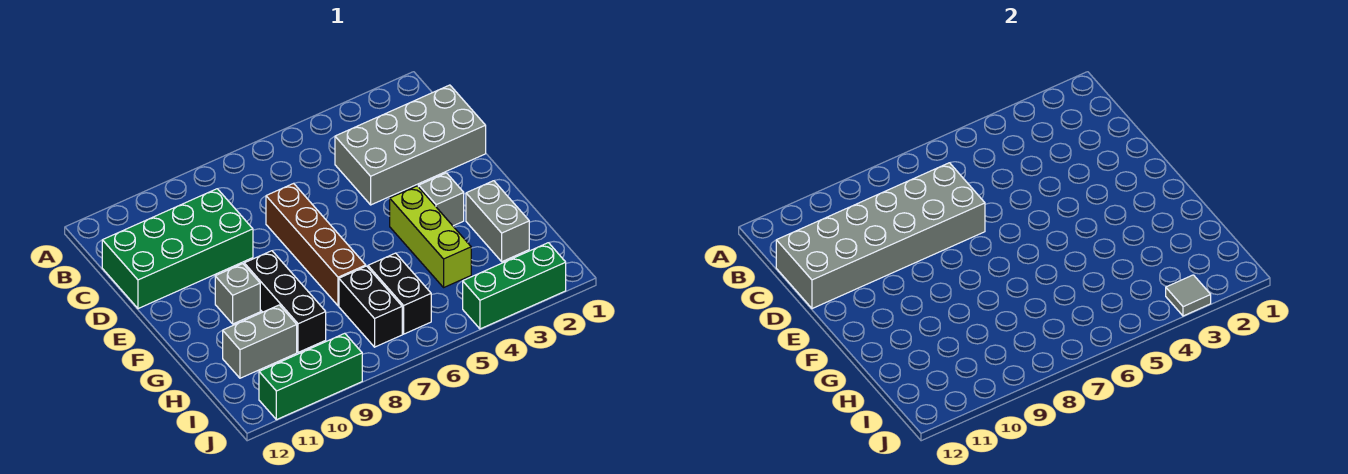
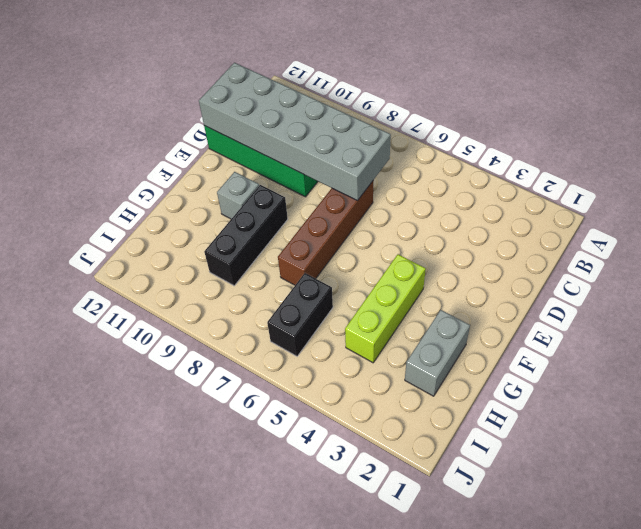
none -> grey 2x4 brick [335,85,486,205]
none -> grey 1x1 brick [419,173,464,226]
none -> black 1x2 brick [339,266,402,347]

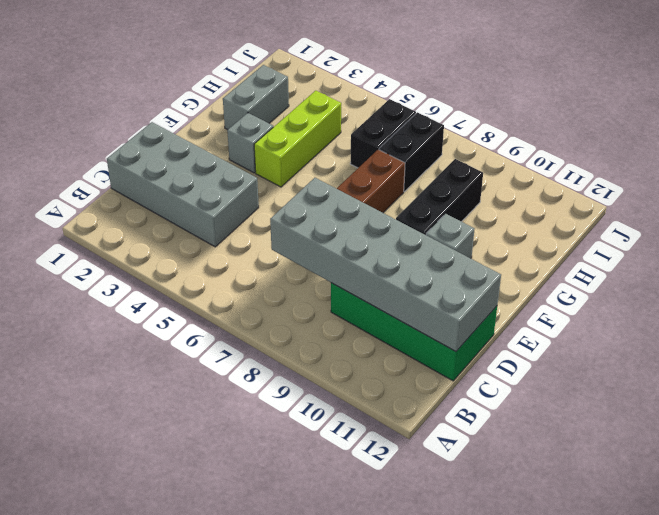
none -> grey 1x2 brick [223,305,297,378]
none -> green 1x3 brick [463,243,566,329]
none -> green 1x3 brick [259,333,362,420]

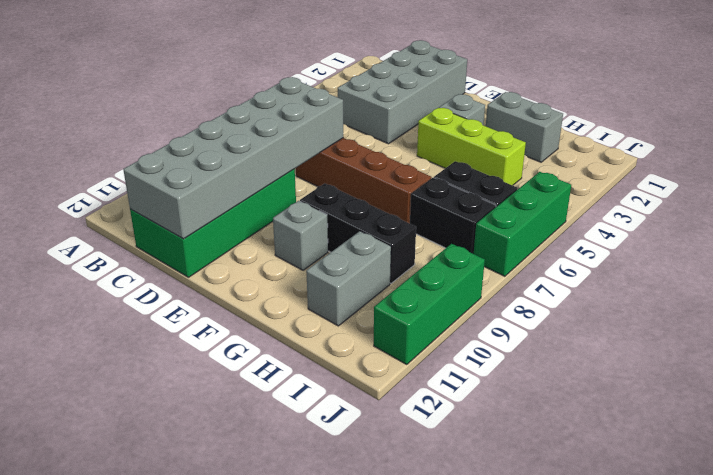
green 1x3 brick [474,172,571,276] -> green 1x3 brick moved to [463,243,566,329]
none -> grey 1x1 tile [1166,275,1211,316]

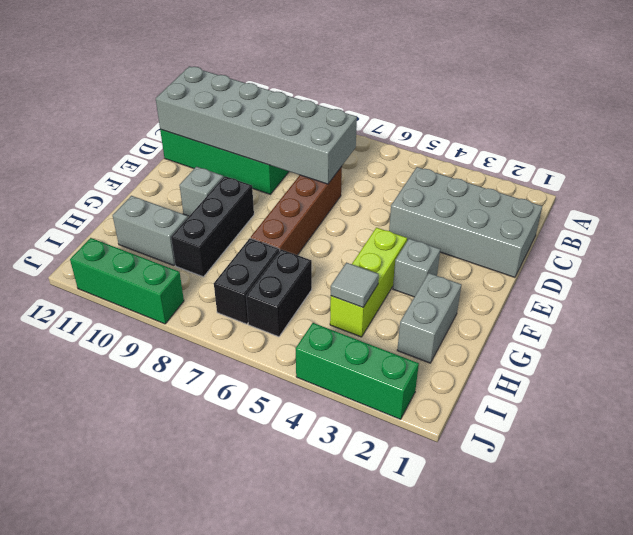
grey 1x1 tile [331,262,379,307] -> grey 1x1 tile moved to [1166,275,1211,316]

